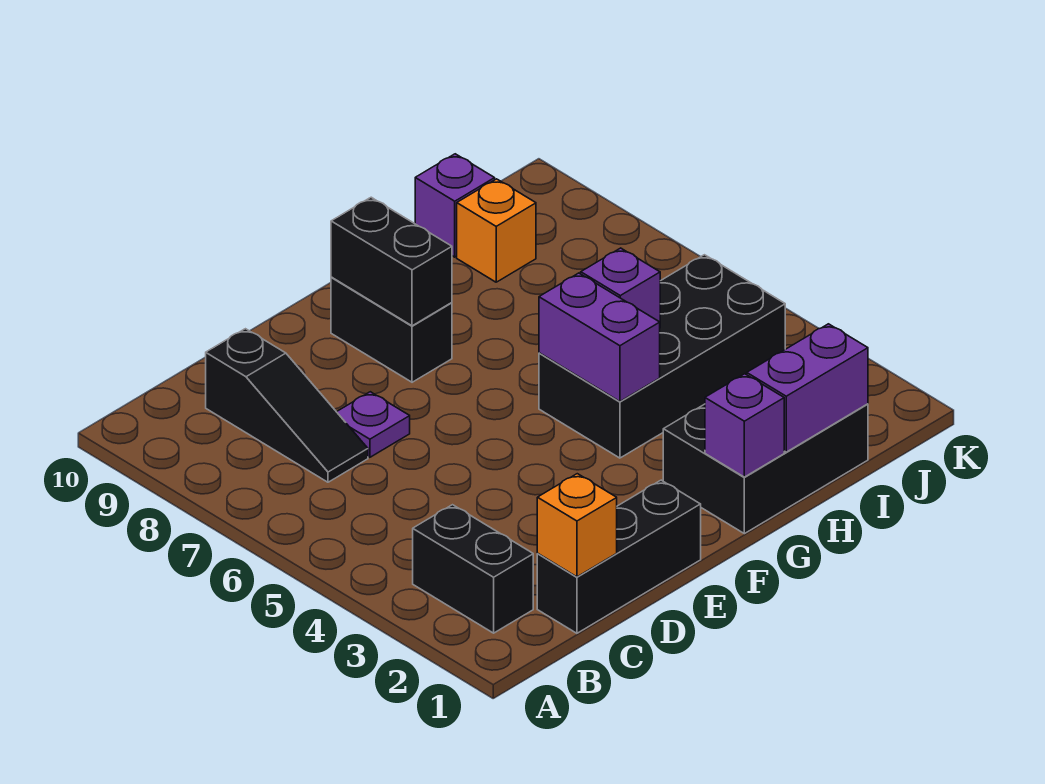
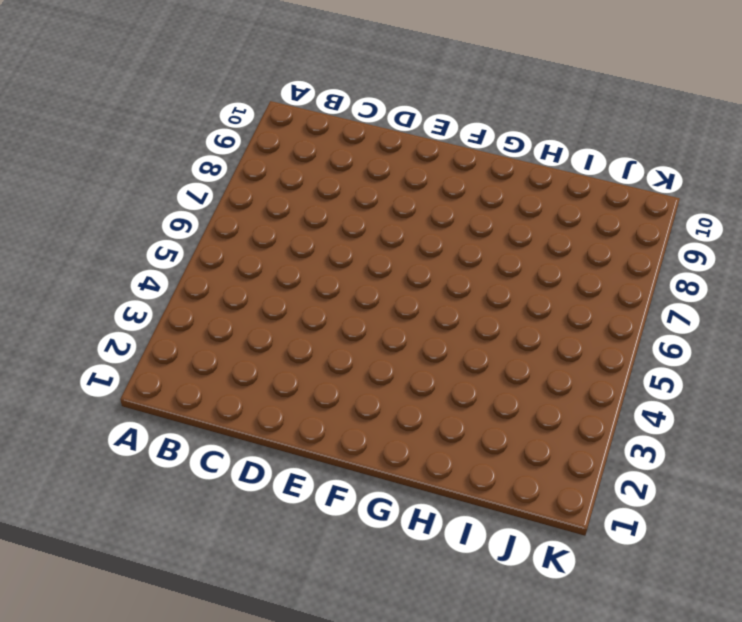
none -> black 1x2 brick [413,505,533,633]
none -> black 1x3 brick [537,480,701,633]
none -> black 1x3 slope [206,329,368,482]

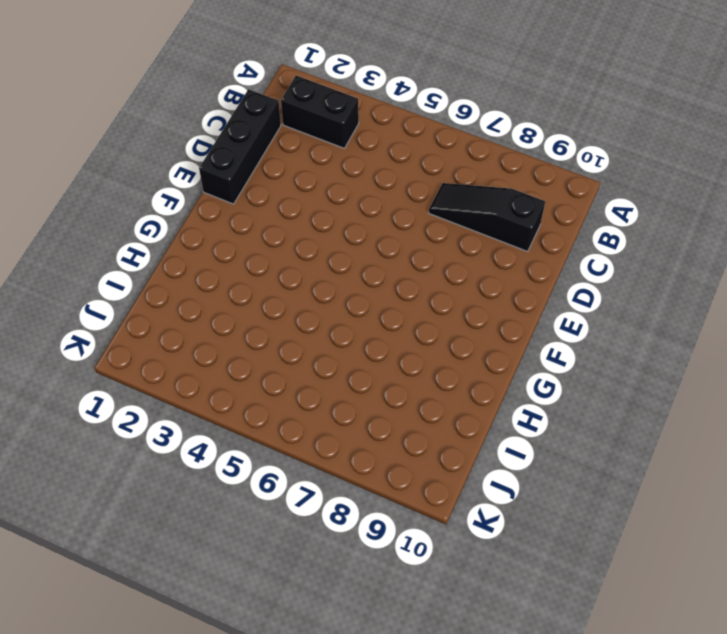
none -> purple 1x1 plate [337,392,410,457]
none -> black 1x2 brick [331,277,452,382]
none -> black 2x3 brick [663,404,868,534]

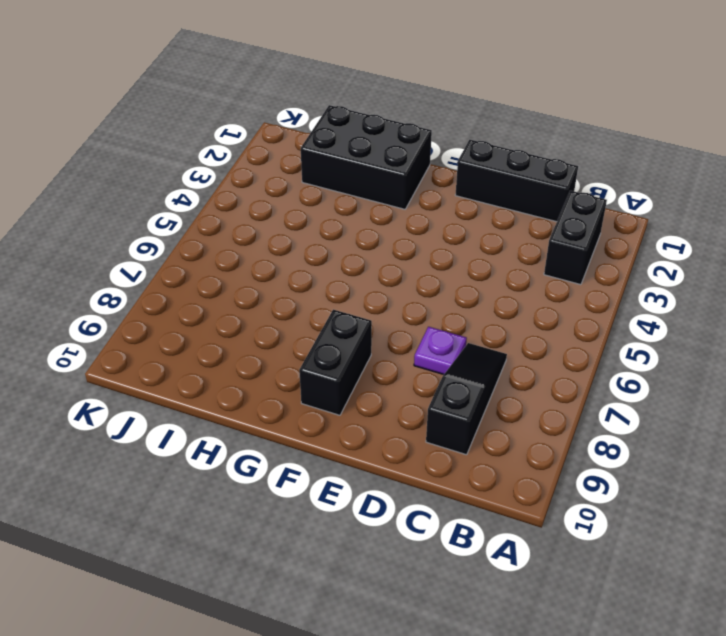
none -> black 2x4 brick [539,255,785,458]
none -> orange 1x1 brick [457,179,536,282]
none -> purple 1x1 brick [415,154,495,257]

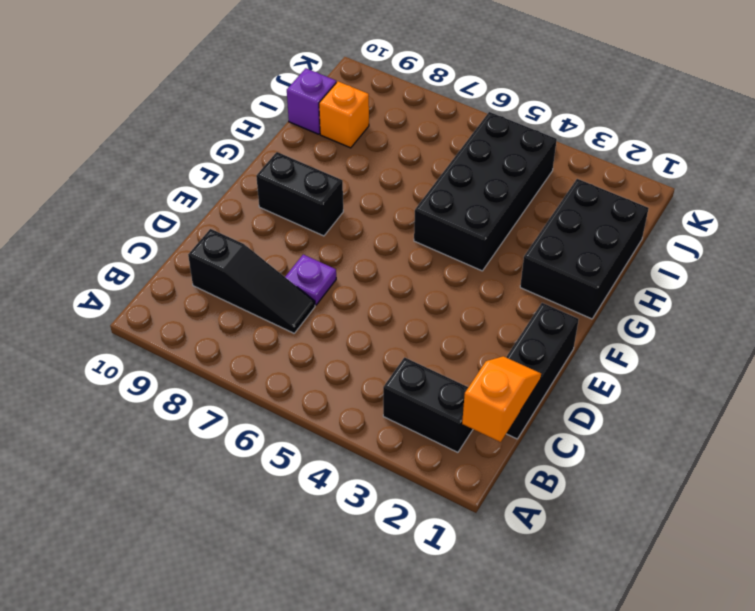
orange 1x2 slope [462,356,541,442] -> orange 1x1 brick [537,474,617,577]
none -> black 1x2 brick [331,197,452,326]
none -> purple 1x1 brick [705,374,784,477]
none -> purple 1x2 brick [539,273,660,402]

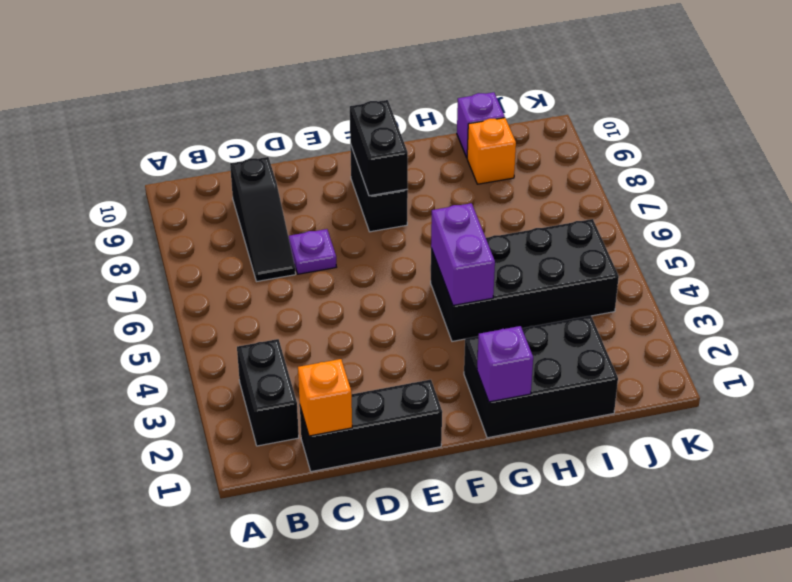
none -> purple 1x2 brick [747,324,868,452]
none -> purple 1x1 brick [581,248,660,322]

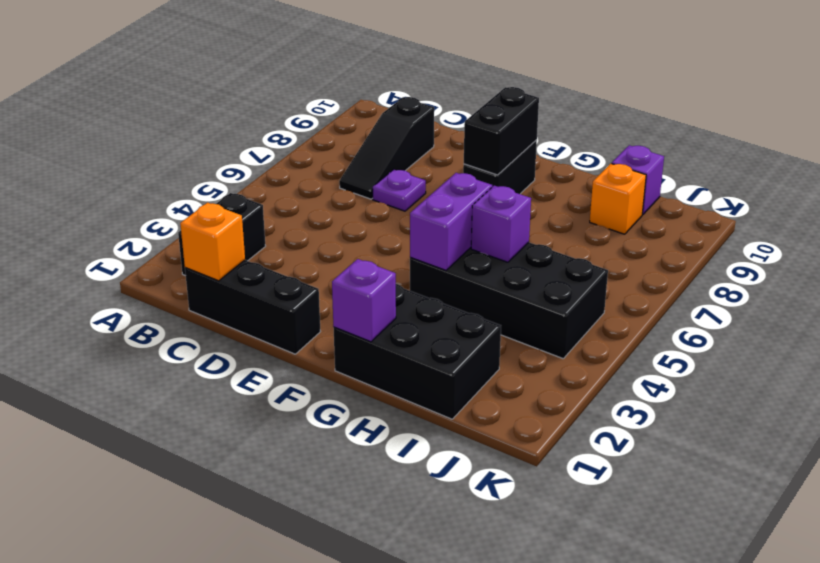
none -> purple 1x2 brick [747,324,868,452]

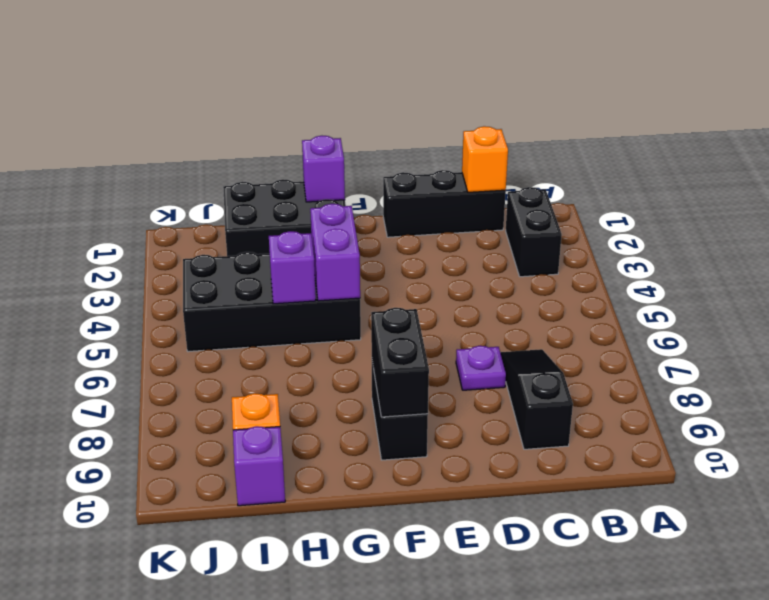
none -> purple 1x2 brick [747,324,868,452]

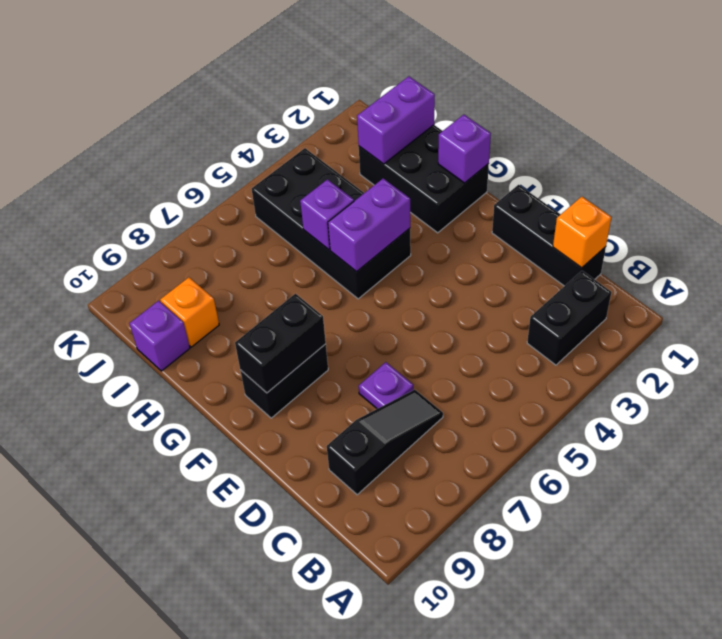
purple 1x2 brick [357,76,435,164] -> purple 1x2 brick turned to [747,324,868,452]

